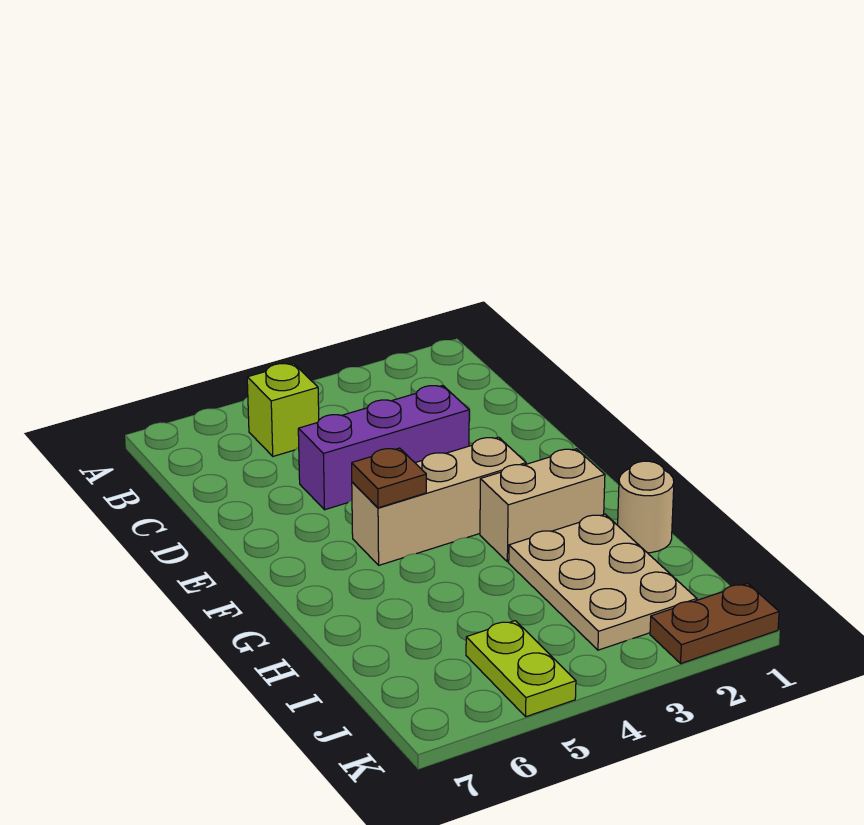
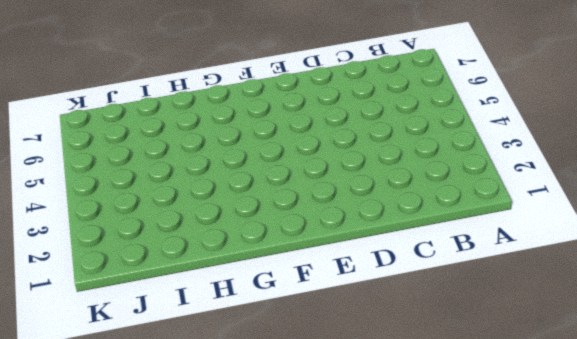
none -> lime 1x1 brick [247,364,319,456]
none -> purple 1x3 brick [298,386,469,510]

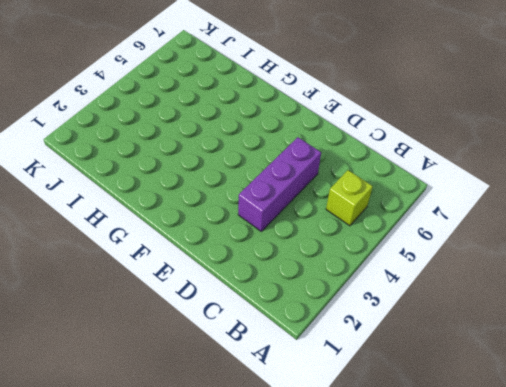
none -> tan 1x3 brick [352,437,526,565]
none -> tan 1x2 brick [480,449,605,562]

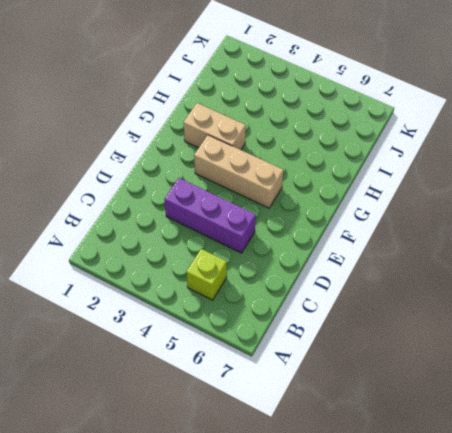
none -> tan 1x1 round brick [618,461,674,553]
none -> tan 2x3 plate [509,514,697,650]

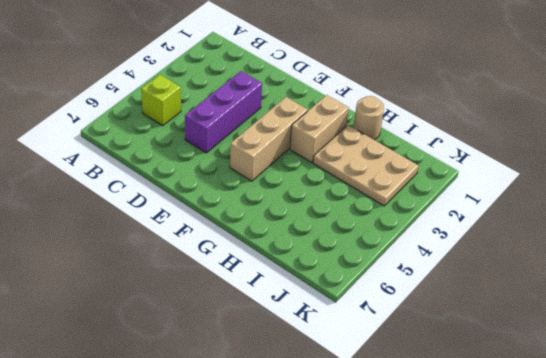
none -> lime 1x2 plate [466,621,576,717]
none -> brown 1x2 plate [650,583,779,663]

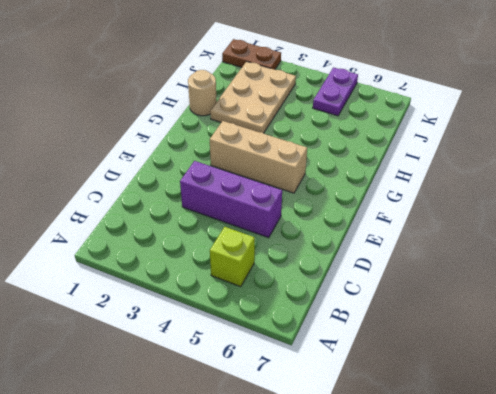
purple 1x2 plate [313,68,358,116] -> lime 1x2 plate [466,621,576,717]
none -> tan 1x2 brick [480,449,605,562]
none -> brown 1x1 plate [352,448,426,508]

